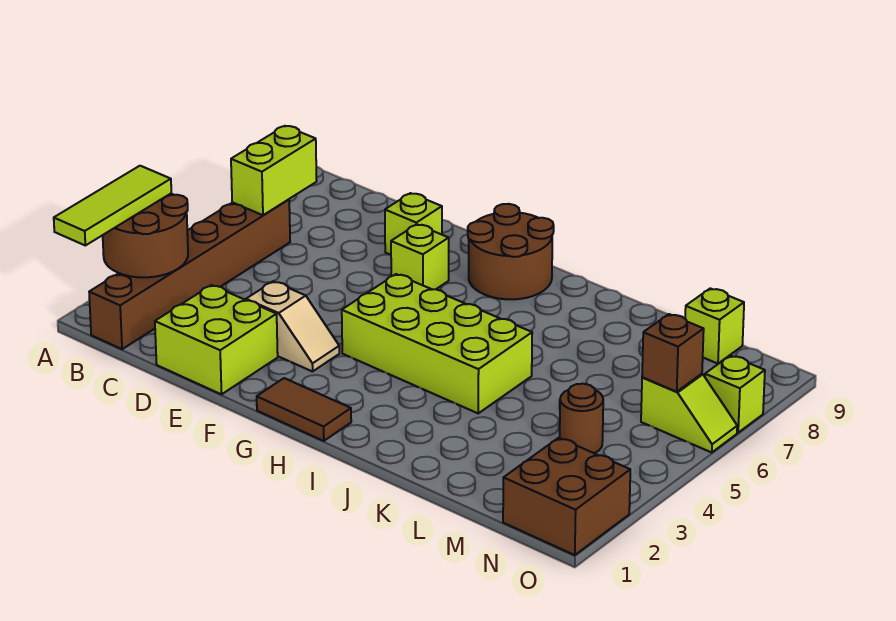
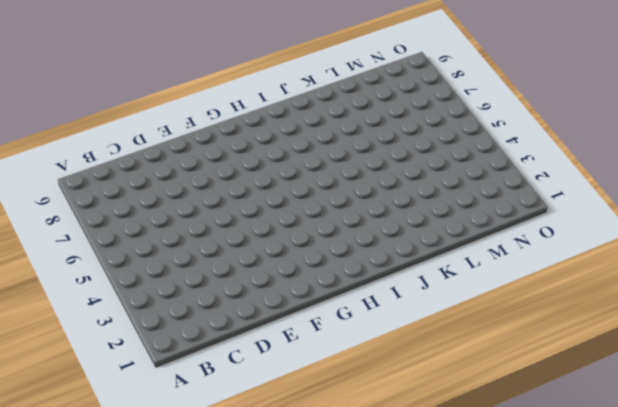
none -> brown 1x6 brick [89,199,290,349]
none -> lime 2x2 brick [155,285,278,394]
none -> tan 1x2 slope [246,282,339,372]

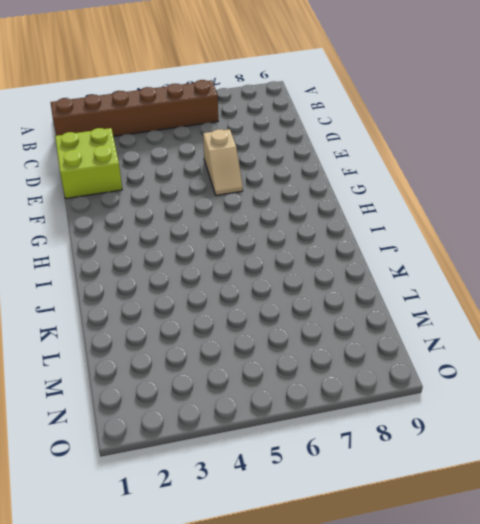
tan 1x2 slope [203,129,243,195] -> tan 1x2 slope moved to [246,282,339,372]
none -> lime 1x1 brick [385,193,442,255]
none -> lime 1x1 brick [391,224,449,290]
none -> brown 1x2 tile [257,378,351,441]

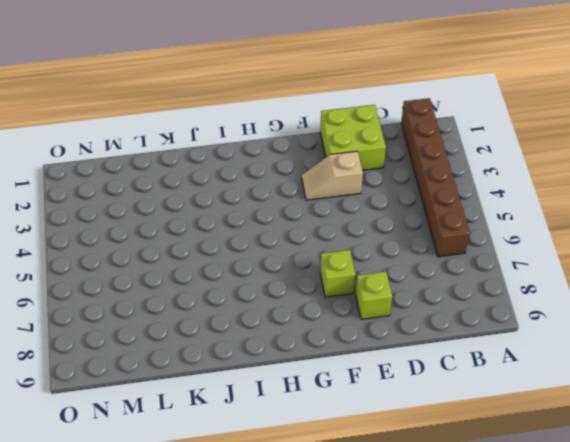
none -> brown 1x2 tile [257,378,351,441]
none -> lime 2x4 brick [342,274,532,413]
none -> brown 2x2 round brick [468,204,554,299]

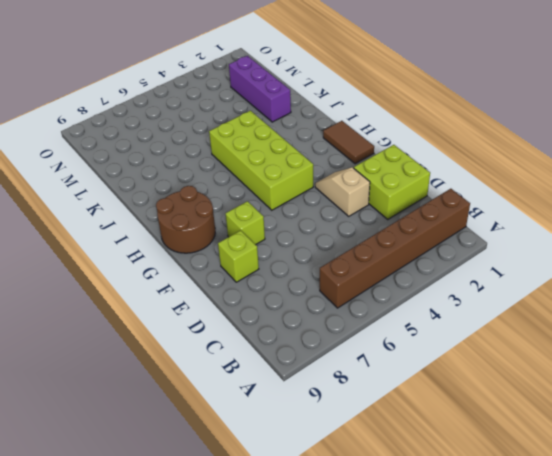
purple 1x3 brick [229,56,291,122] -> none
none -> brown 1x1 round brick [560,384,603,453]
none -> lime 1x1 brick [685,288,744,364]
none -> brown 2x2 brick [503,438,630,555]

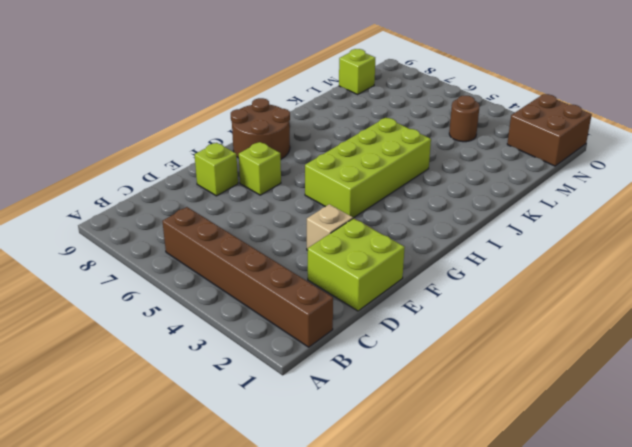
none -> brown 1x2 tile [257,378,351,441]
none -> lime 1x2 slope [641,374,737,453]
none -> lime 1x1 brick [705,356,765,433]

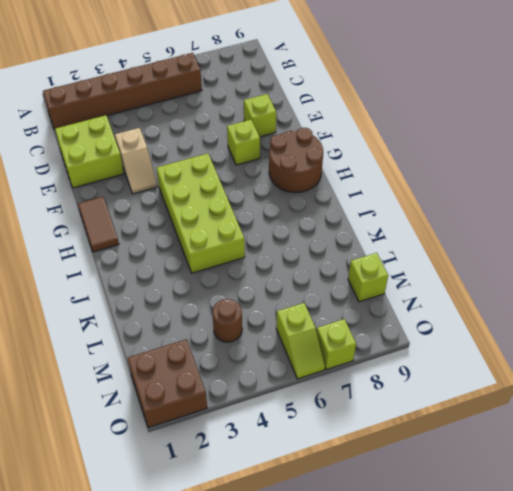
none -> brown 2x2 round brick [103,194,188,277]
none -> lime 1x2 brick [231,126,317,215]
none -> brown 1x1 brick [642,314,704,392]

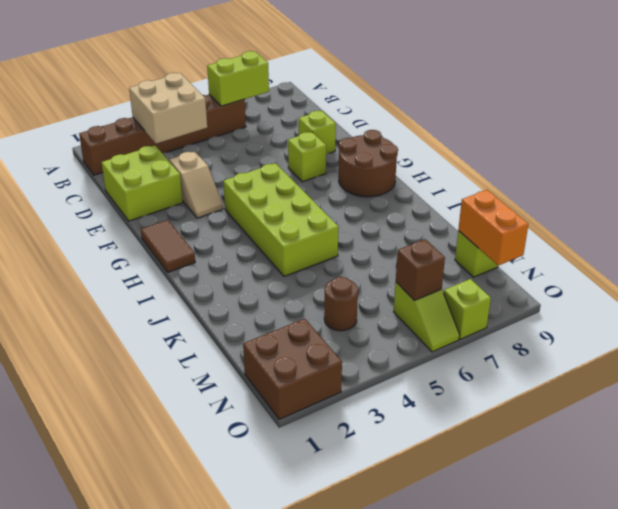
tan 2x2 brick [129,73,207,144] -> brown 2x2 round brick [103,194,188,277]
orange 1x2 brick [458,190,528,265] -> none
none -> lime 1x3 tile [54,166,171,245]

